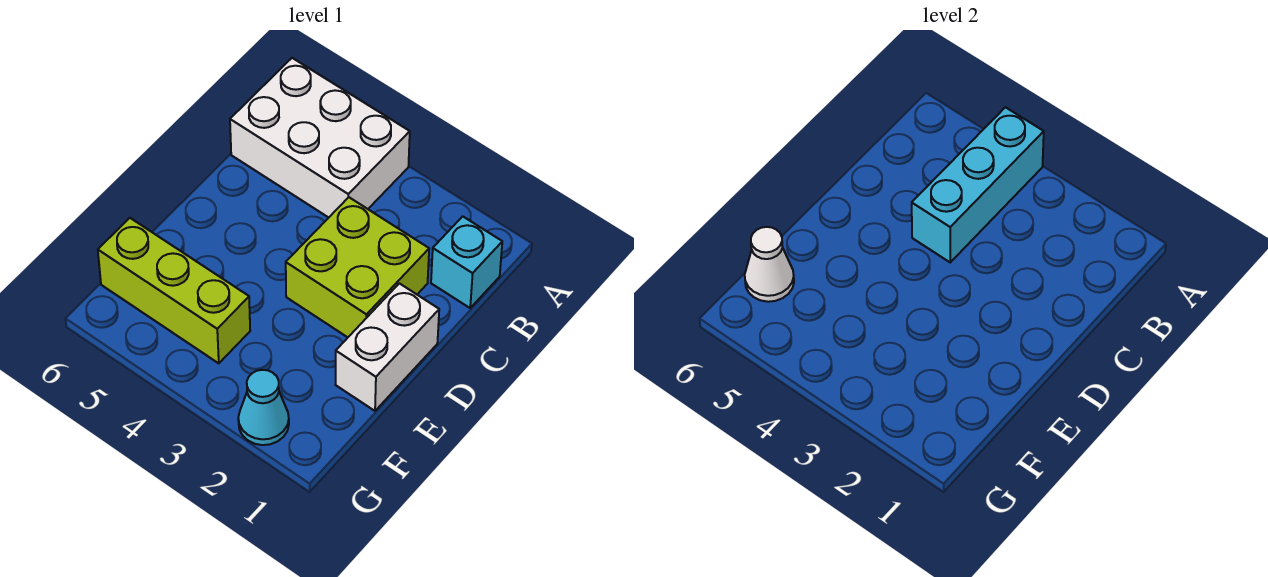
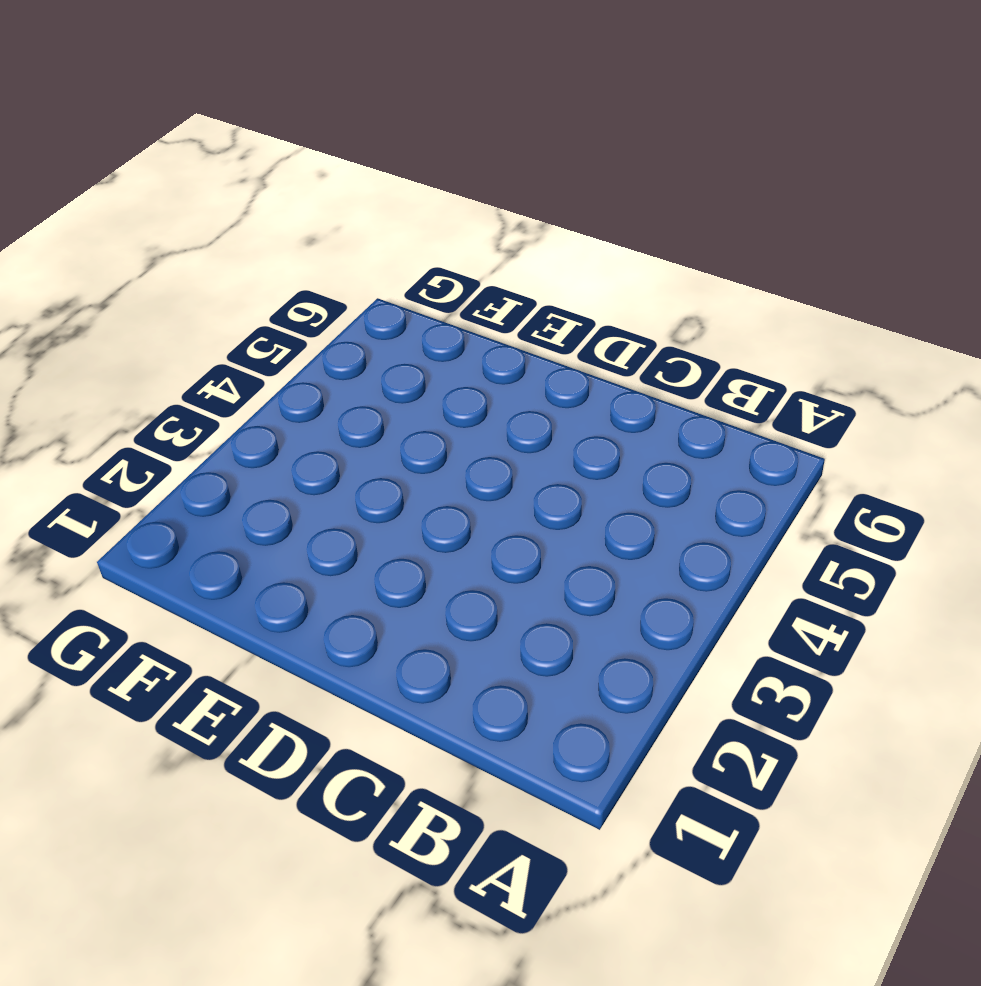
none -> white 2x3 brick [230,58,410,218]
none -> cyan 1x1 brick [431,216,502,308]

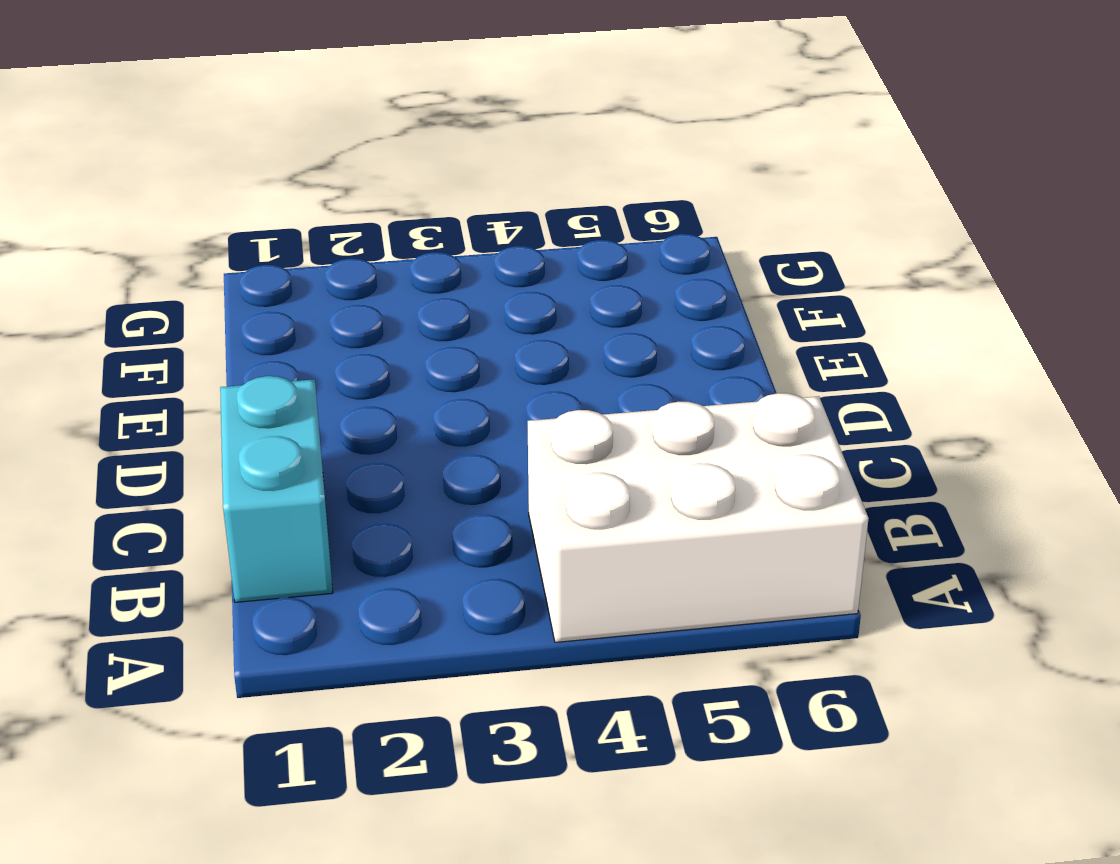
cyan 1x2 brick [220,376,333,602] -> cyan 1x1 brick [431,216,502,308]
none -> lime 2x2 brick [286,197,429,337]
none -> white 1x2 brick [335,283,439,411]

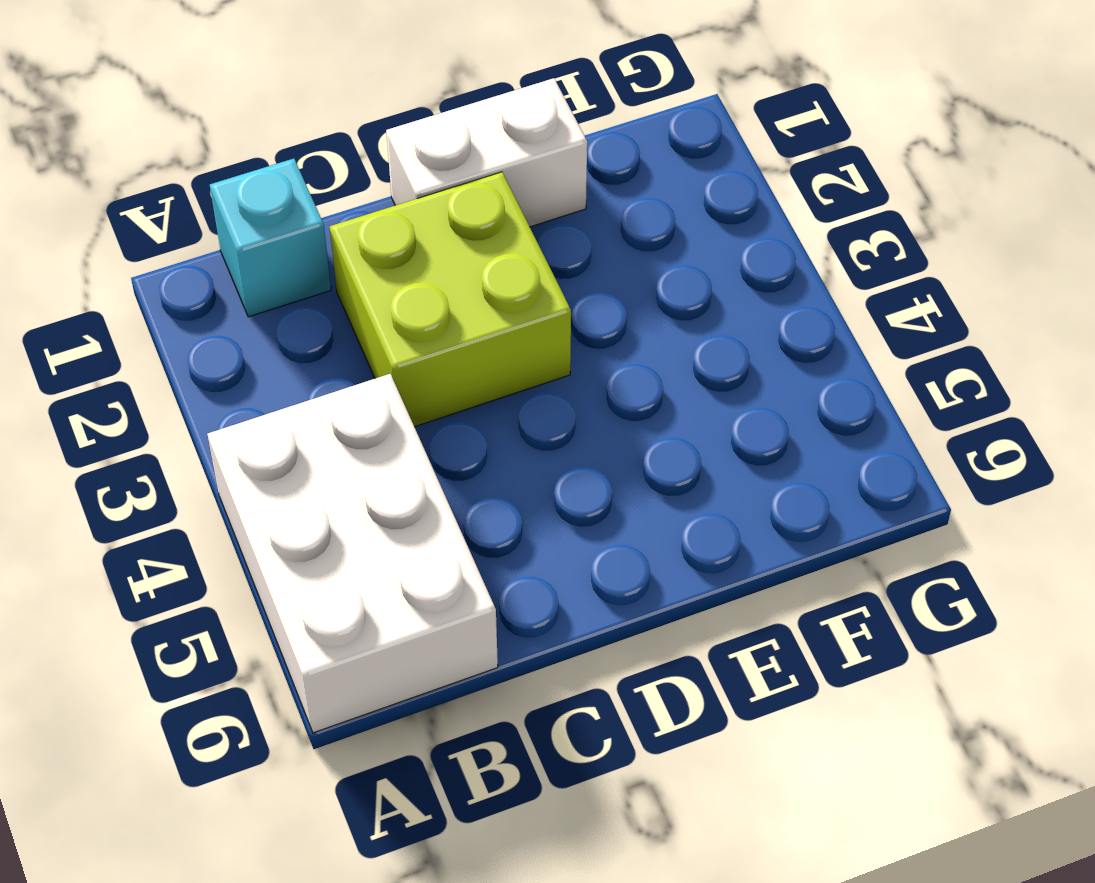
none -> lime 1x3 brick [98,218,250,363]
none -> cyan 1x1 cone [238,370,289,445]

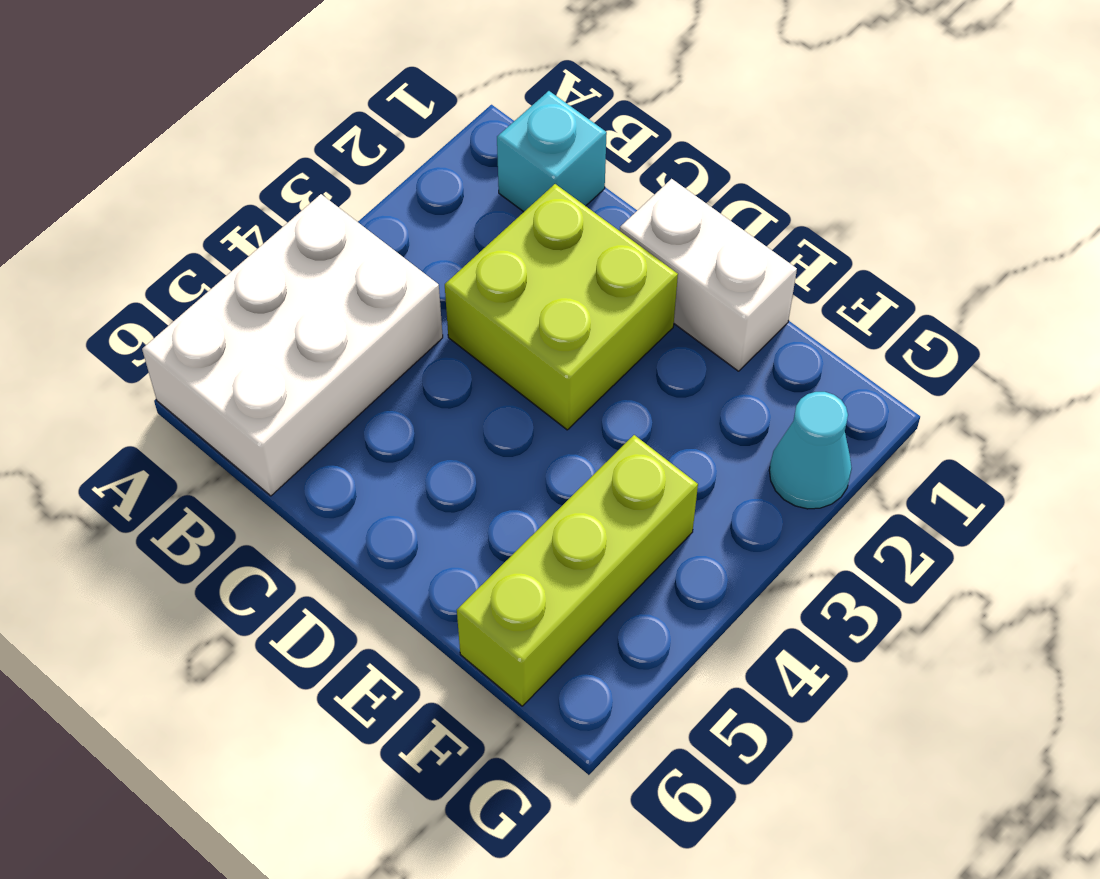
none -> cyan 1x3 brick [912,107,1044,262]
none -> white 1x1 cone [745,227,794,302]

